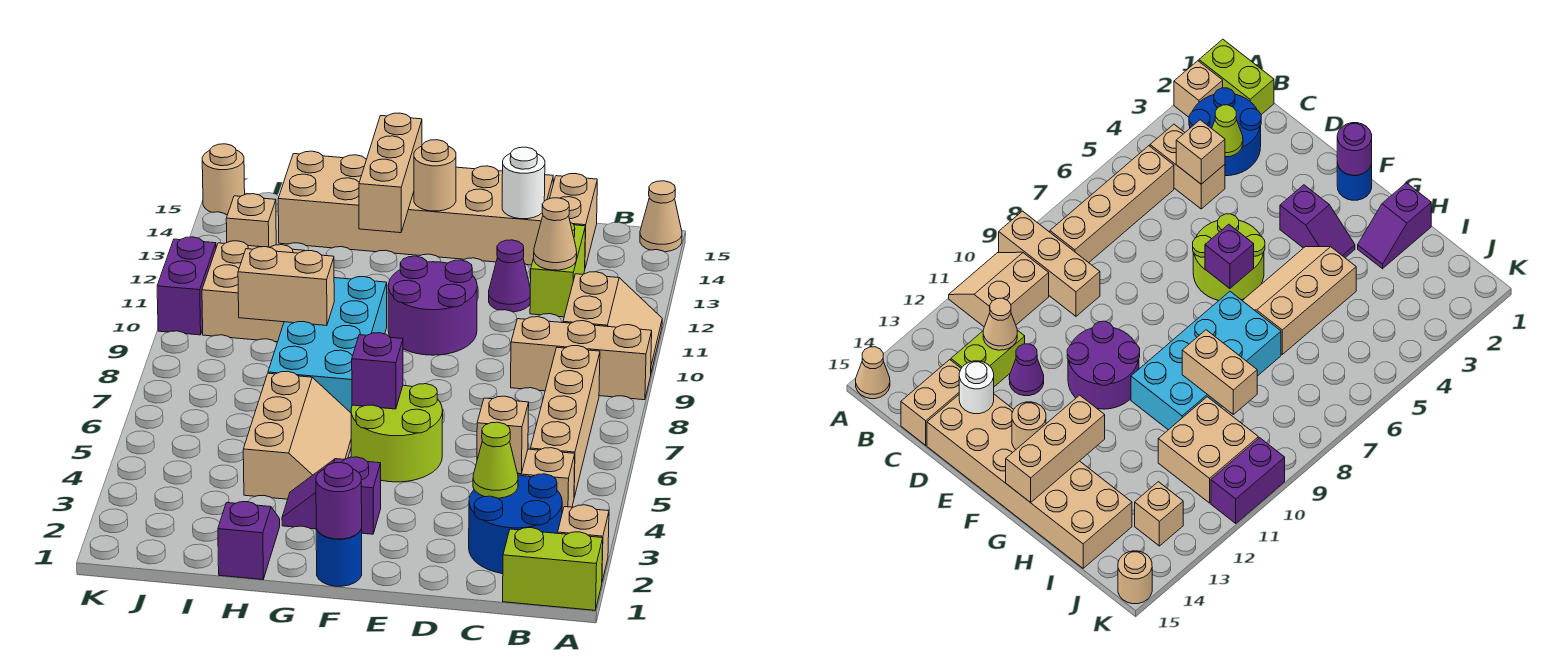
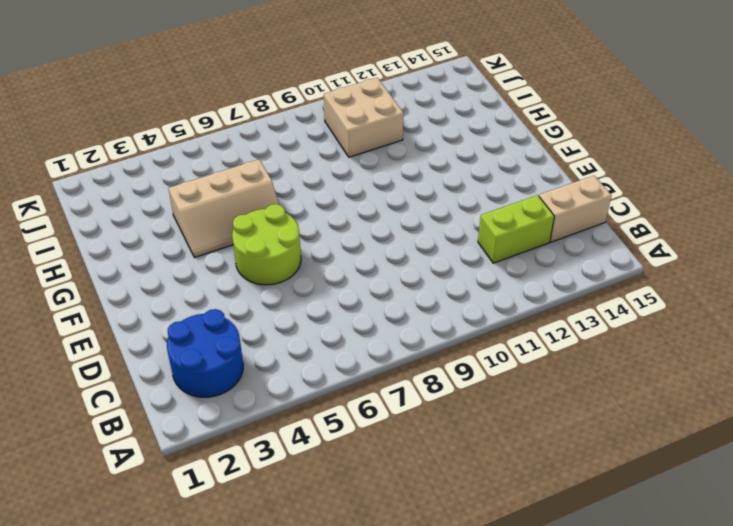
none -> lime 1x2 brick [503,528,603,610]
none -> tan 1x1 brick [558,505,609,581]
none -> tan 1x3 brick [511,317,652,400]
none -> tan 2x2 slope [563,272,662,372]

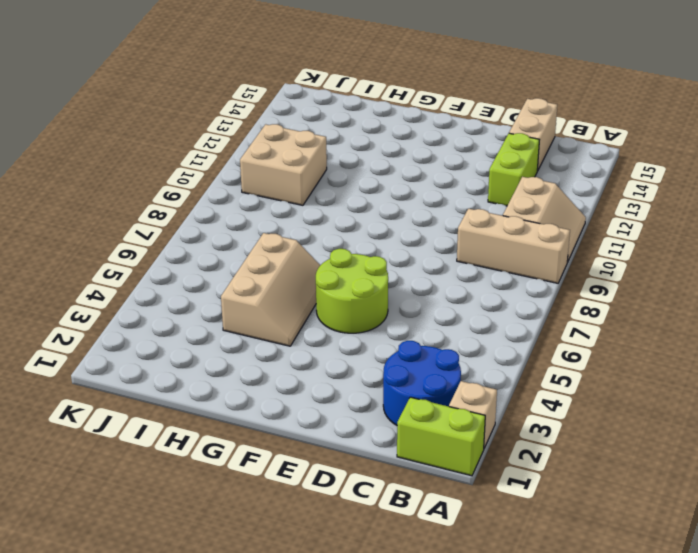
none -> tan 1x1 cone [640,181,682,252]
none -> tan 1x2 brick [517,448,575,512]
none -> tan 1x4 brick [531,346,600,497]
none -> purple 1x1 cone [489,240,530,312]

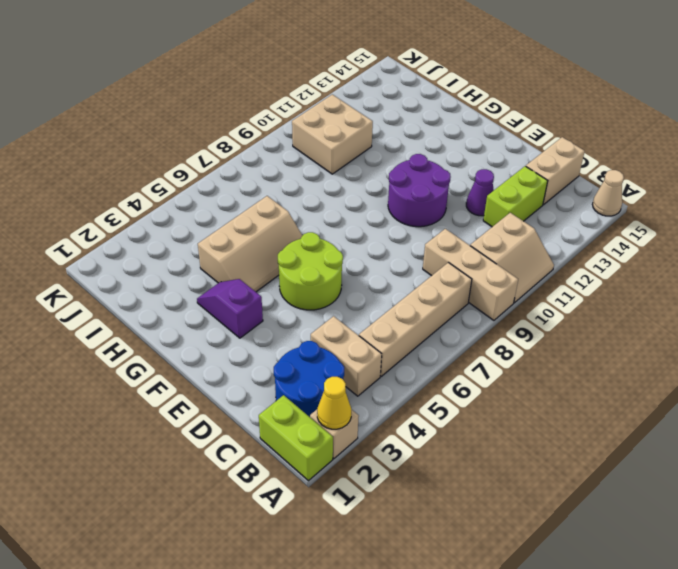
yellow 1x1 cone [317,377,351,429] -> none
none -> tan 2x6 brick [278,151,553,265]
none -> blue 1x1 round brick [316,529,362,586]
none -> cyan 2x4 brick [268,277,387,413]
none -> purple 1x2 slope [218,502,280,580]

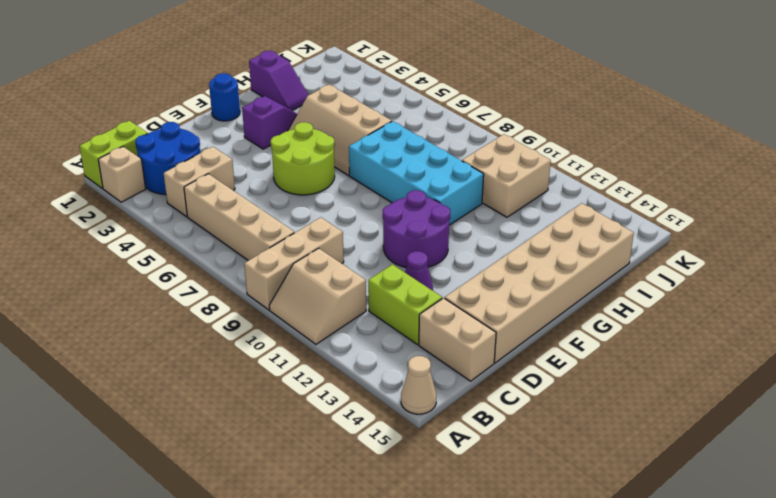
none -> tan 1x1 brick [226,194,276,247]
none -> purple 1x2 brick [157,237,216,335]
none -> tan 1x1 round brick [202,144,245,214]
none -> lime 1x1 cone [473,422,518,498]

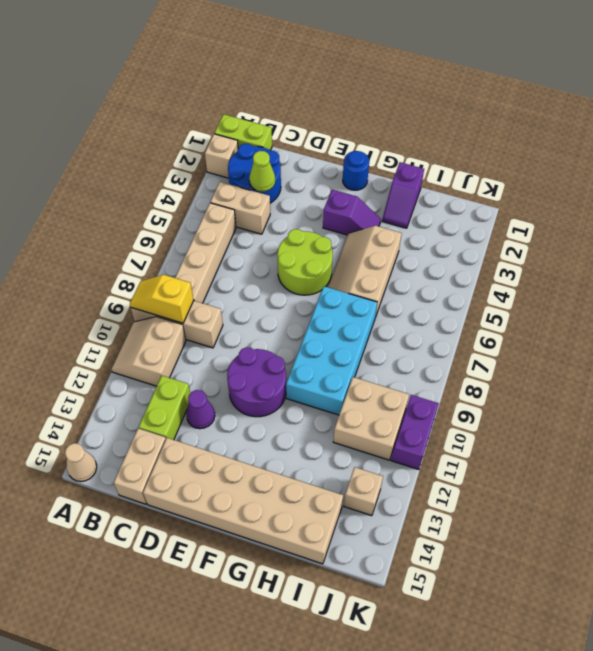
yellow 1x2 slope [130,275,194,323] -> none
none -> tan 1x1 round brick [202,144,245,214]
none -> tan 1x1 brick [477,396,529,474]
none -> tan 1x1 cone [534,198,577,270]
none -> white 1x1 round brick [502,147,545,219]

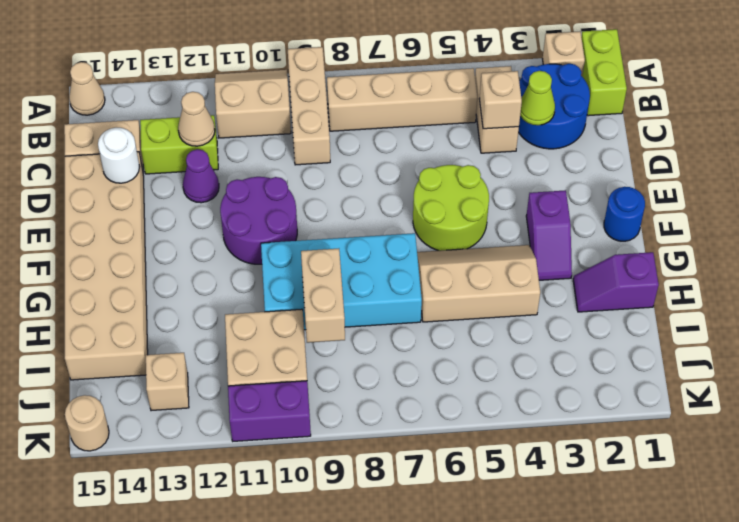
none -> purple 1x1 round brick [316,463,362,539]
none -> purple 1x1 brick [352,333,403,409]
none -> tan 1x1 round brick [414,140,456,211]
none -> tan 1x3 brick [359,113,422,233]

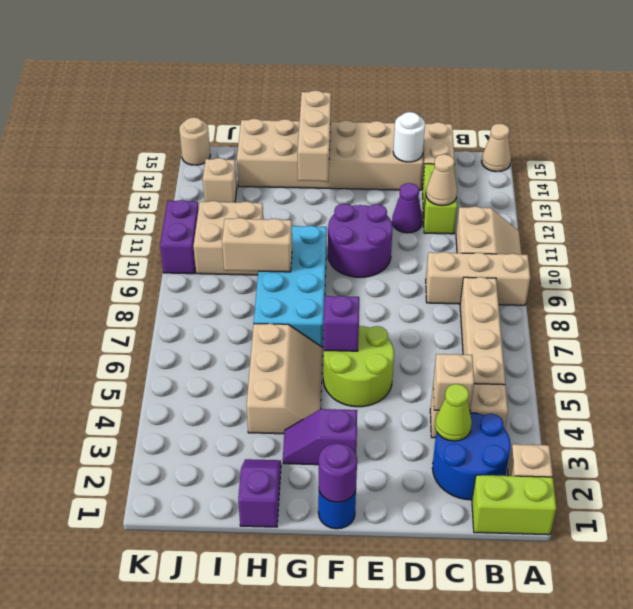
none -> tan 1x1 round brick [414,140,456,211]

